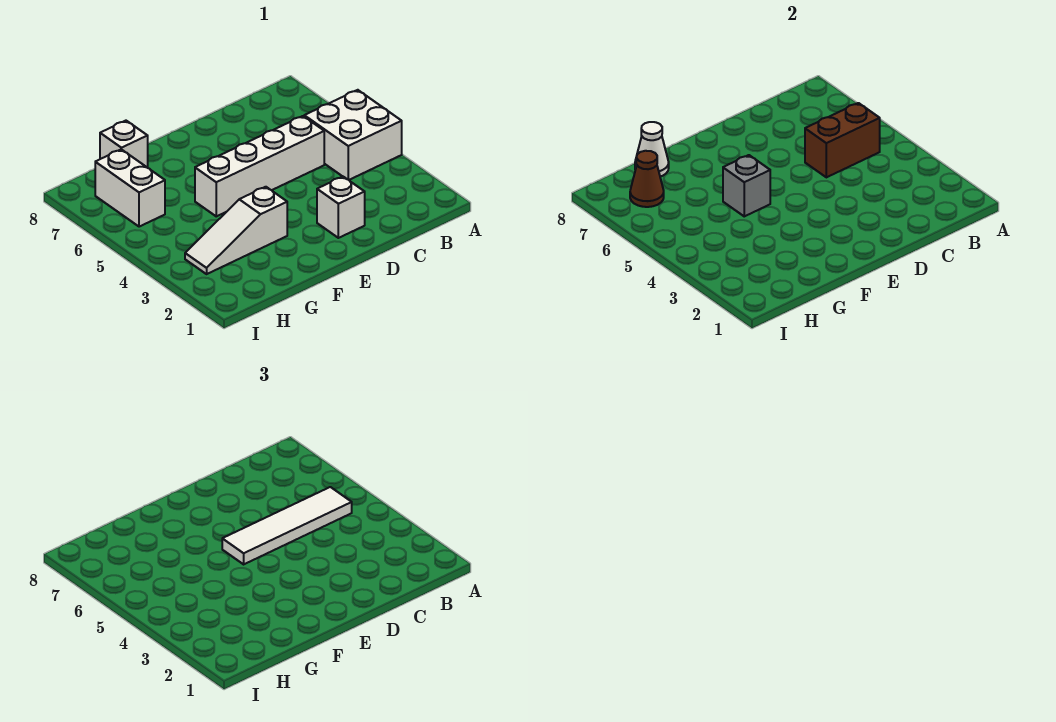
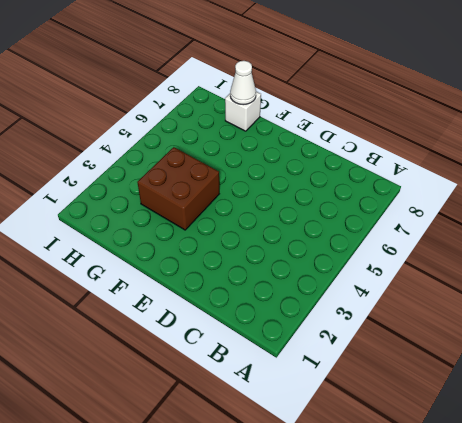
brown 2x2 brick [137,147,219,230] -> white 1x3 slope [185,187,287,274]
none -> white 2x2 brick [304,90,402,180]
none -> white 1x4 brick [195,116,324,216]

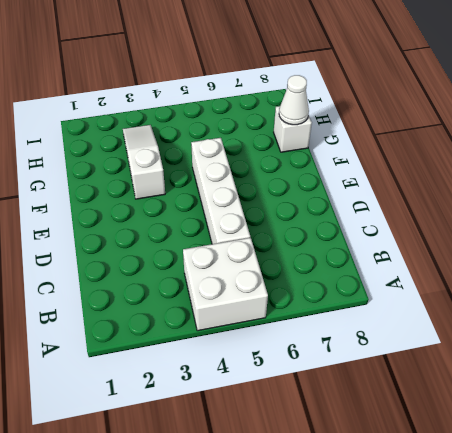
none -> white 1x1 brick [317,176,365,238]
none -> white 1x2 brick [95,149,165,227]

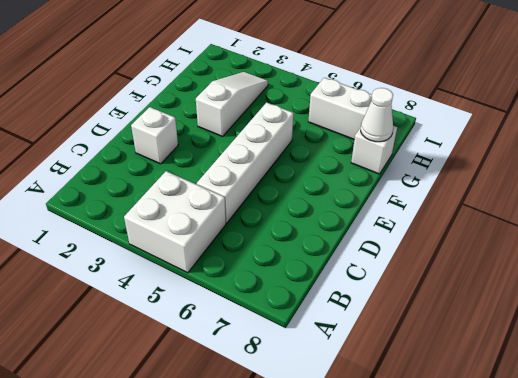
none -> brown 1x2 brick [805,103,880,177]
none -> grey 1x1 brick [723,155,770,216]

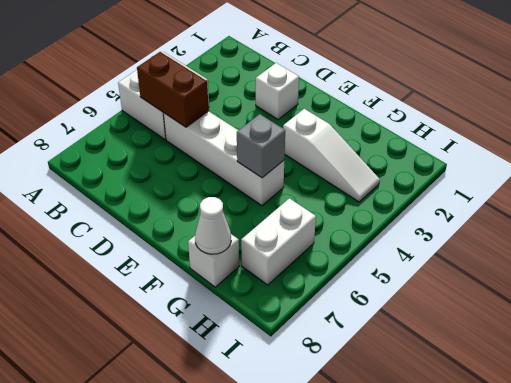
none -> brown 1x1 cone [630,151,664,207]
none -> white 1x4 tile [222,487,352,564]

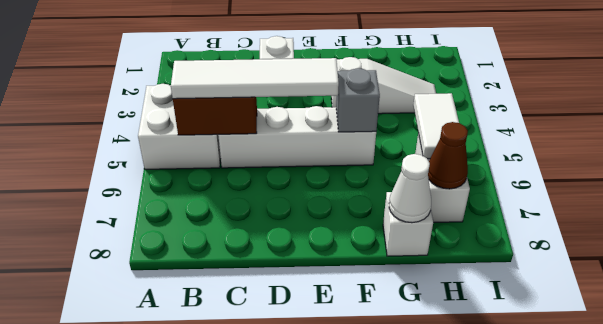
white 1x2 tile [413,93,459,159] -> none

